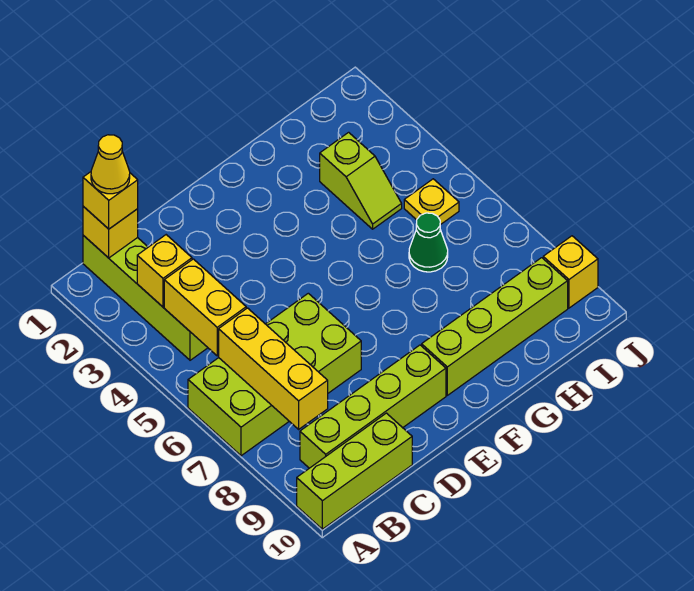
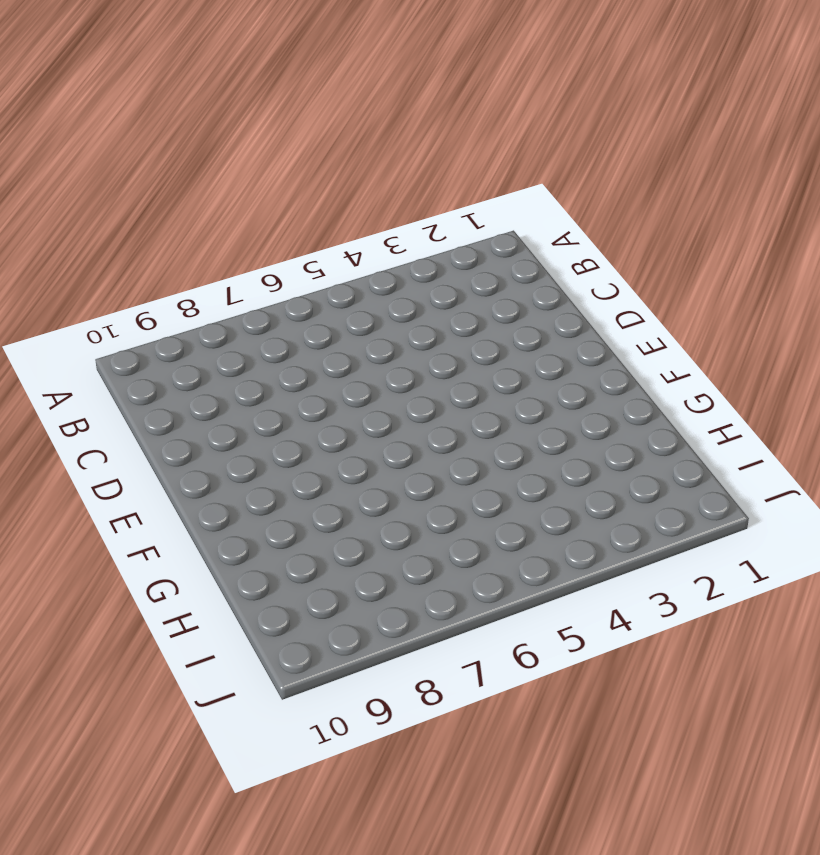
none -> lime 2x4 brick [188,293,361,456]
none -> lime 1x3 brick [297,413,412,529]
none -> lime 1x4 brick [83,235,208,360]

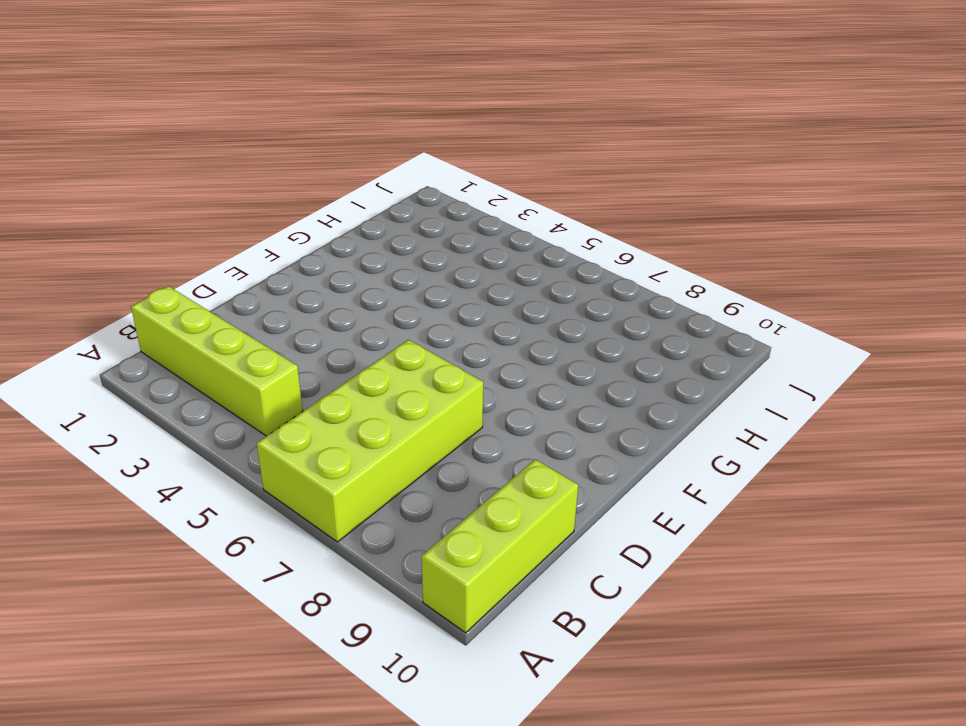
none -> lime 1x4 brick [300,345,446,468]
none -> lime 1x4 brick [422,258,568,395]
none -> lime 1x2 slope [320,132,402,229]

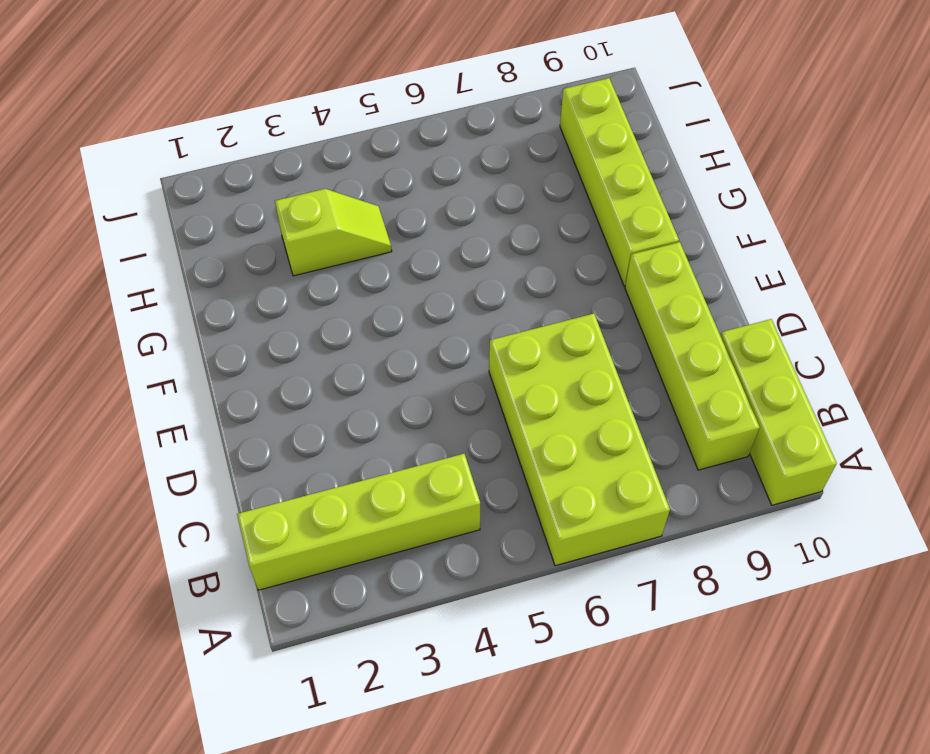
none -> green 1x1 cone [409,213,448,272]
none -> yellow 1x1 plate [404,179,459,225]
none -> yellow 1x1 brick [543,236,598,308]

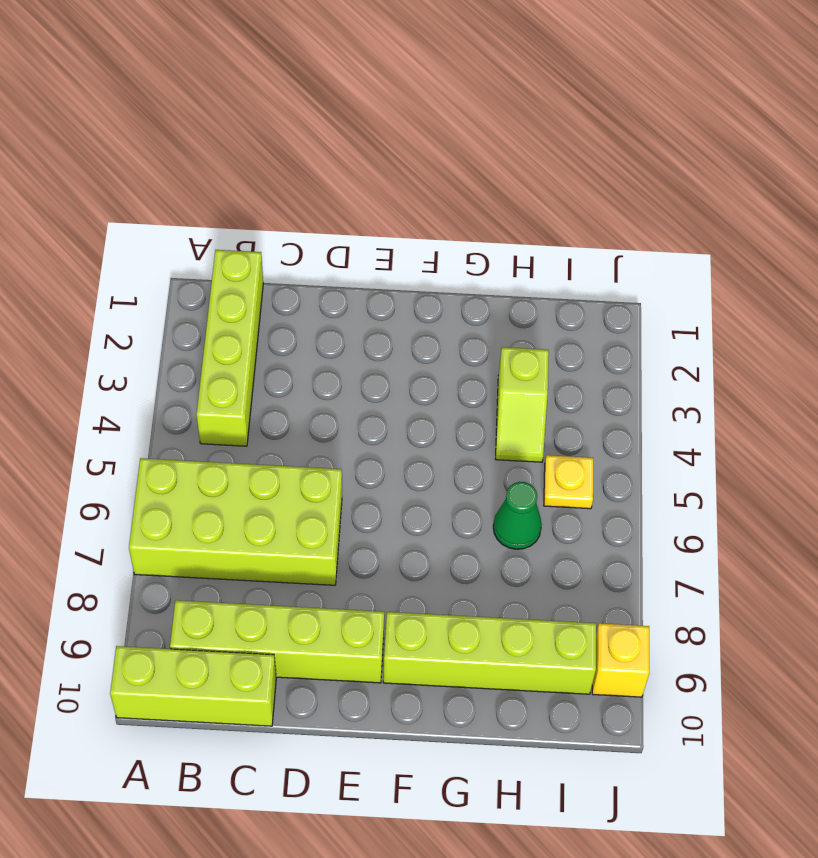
none -> yellow 1x1 brick [83,206,138,258]
none -> yellow 1x1 brick [137,235,192,307]
none -> yellow 1x2 brick [164,259,246,356]

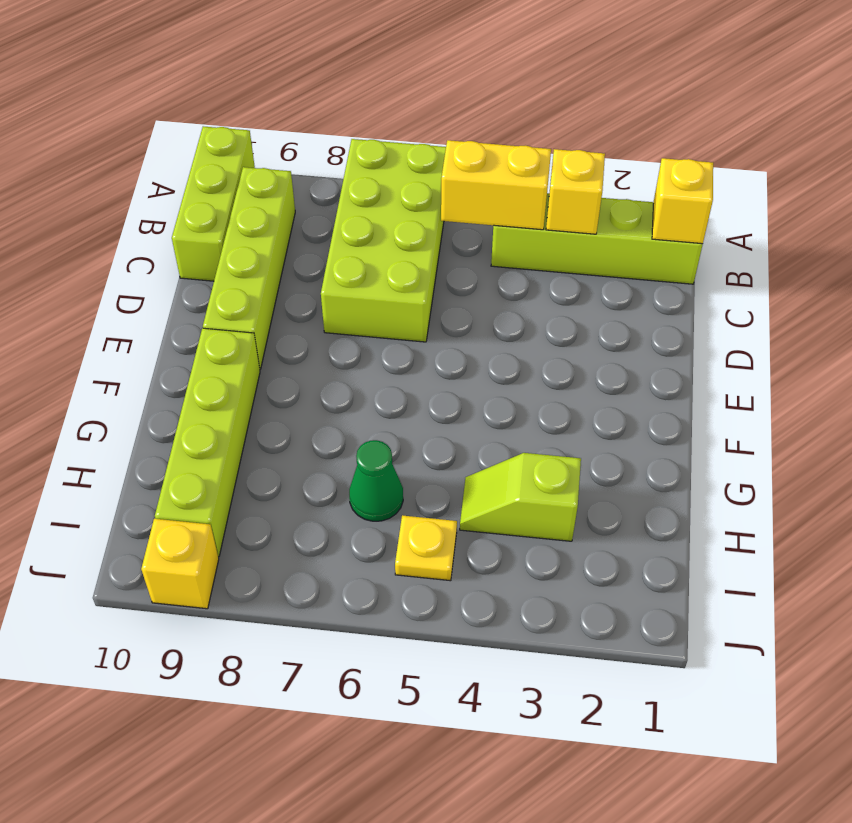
none -> yellow 1x3 brick [219,308,328,429]
none -> yellow 1x1 brick [83,172,138,229]
none -> yellow 1x1 cone [91,135,130,194]

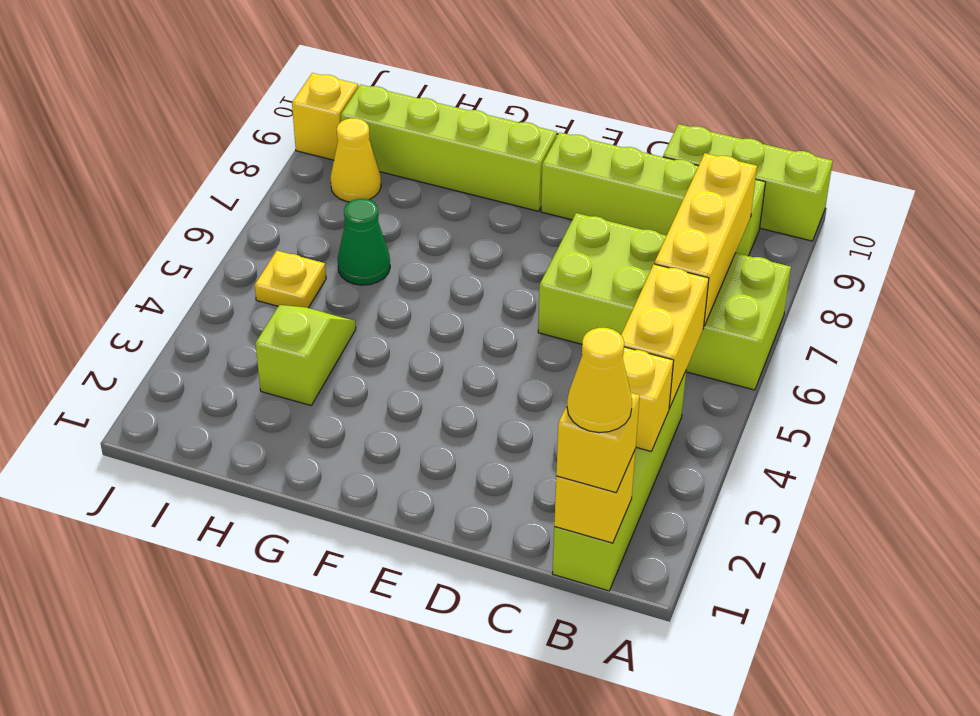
yellow 1x1 cone [330,118,381,202] -> none

